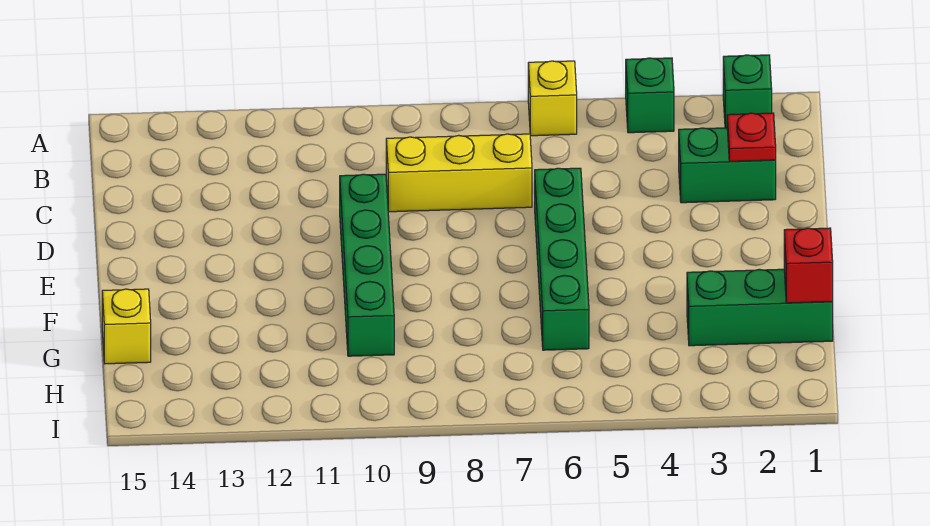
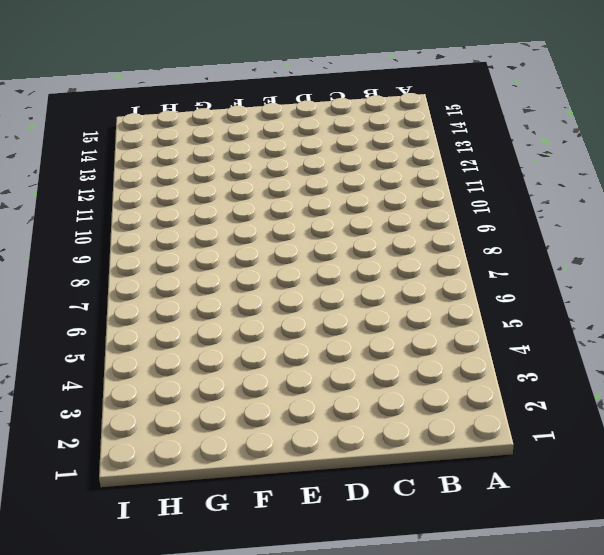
none -> green 1x1 brick [723,55,772,128]
none -> green 1x1 brick [626,58,674,133]

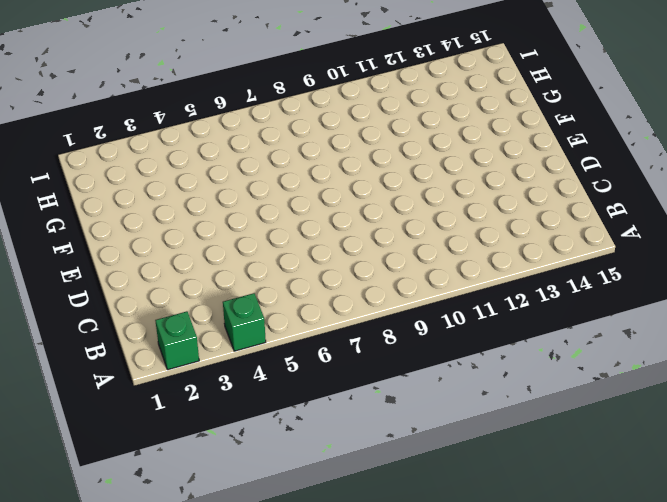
none -> yellow 1x1 brick [528,61,577,136]
none -> green 1x2 brick [679,128,776,203]

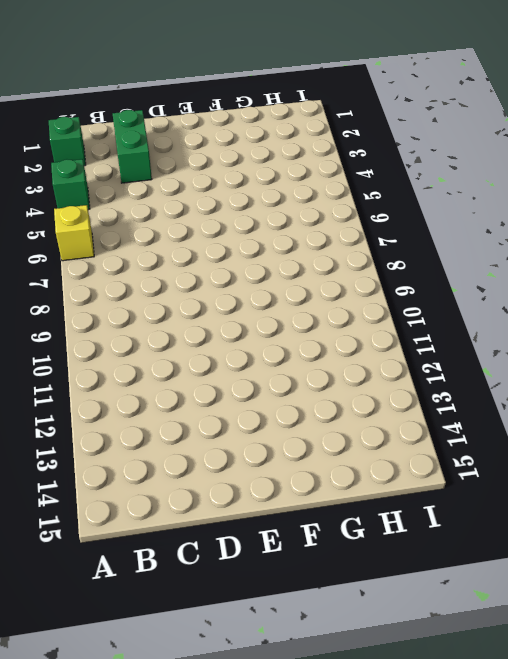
none -> yellow 1x3 brick [386,134,532,212]
none -> green 1x4 brick [535,168,589,350]

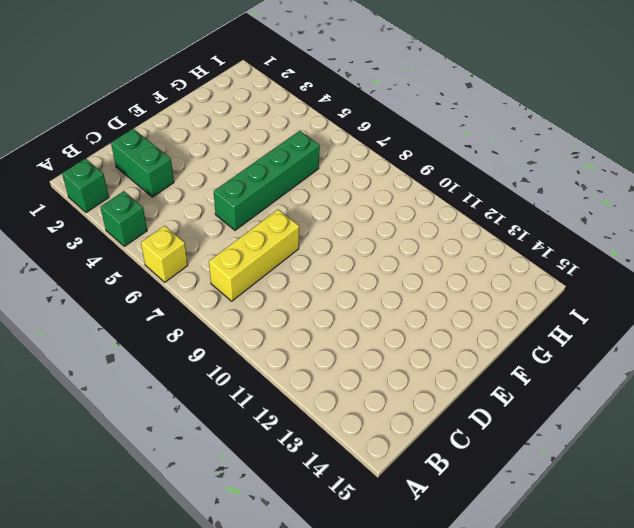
yellow 1x3 brick [209,210,299,301] -> yellow 1x3 brick turned to [386,134,532,212]
none -> green 1x4 brick [340,174,394,356]
none -> green 1x3 brick [687,269,833,346]

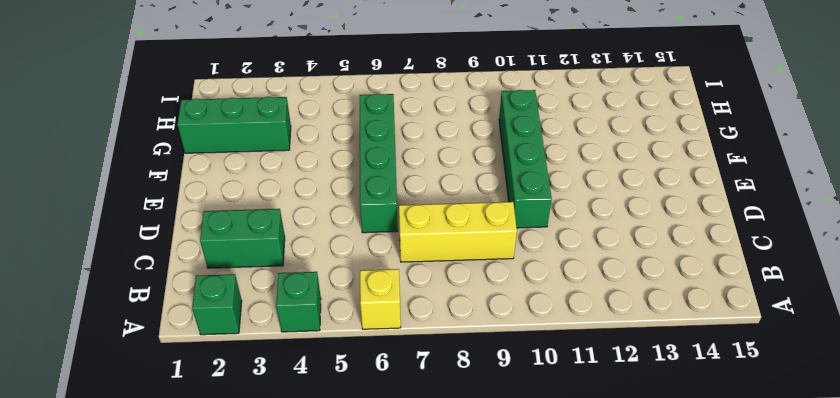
none -> yellow 1x1 brick [102,289,151,364]
none -> red 1x1 plate [727,113,776,161]

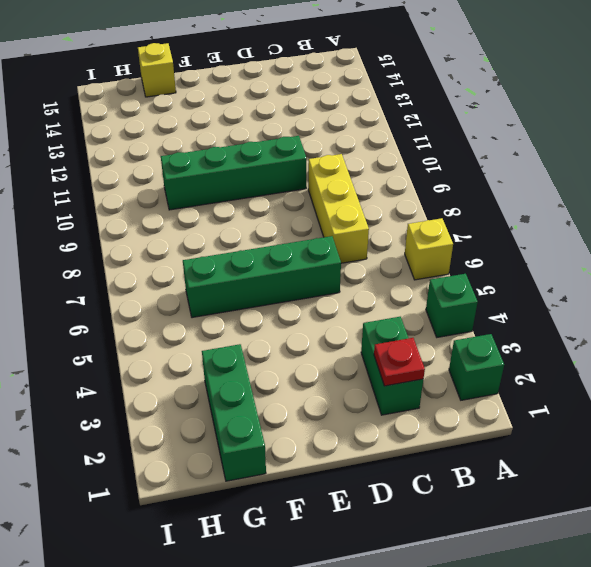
none -> red 1x1 brick [784,228,833,303]

